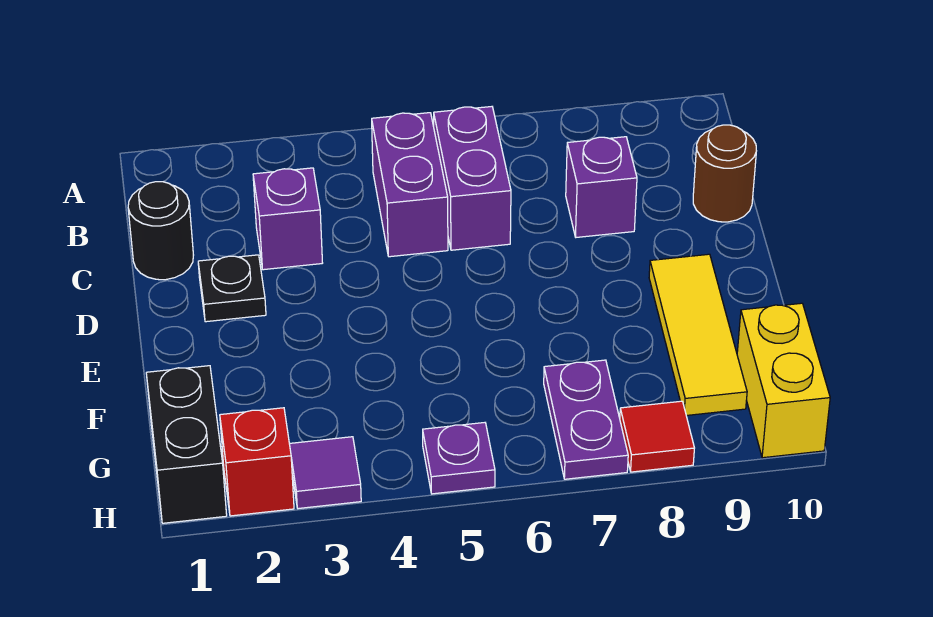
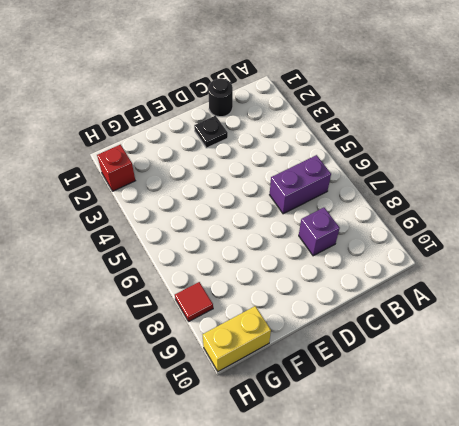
none -> purple 1x2 brick [372,113,448,257]
none -> purple 1x1 brick [253,168,322,270]
none -> brown 1x1 round brick [693,125,756,222]

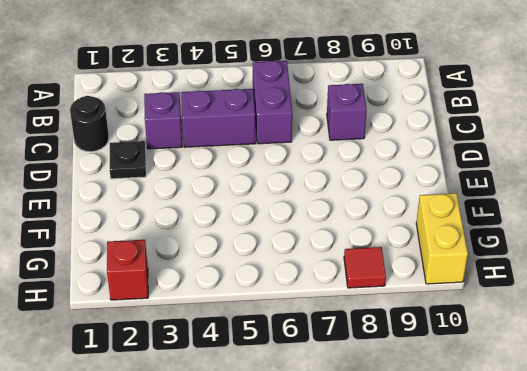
purple 1x2 brick [181,89,255,147] -> purple 1x2 brick turned to [372,113,448,257]
none -> brown 1x1 round brick [693,125,756,222]
none -> yellow 1x3 tile [649,254,747,416]
none -> black 1x2 brick [146,366,227,523]

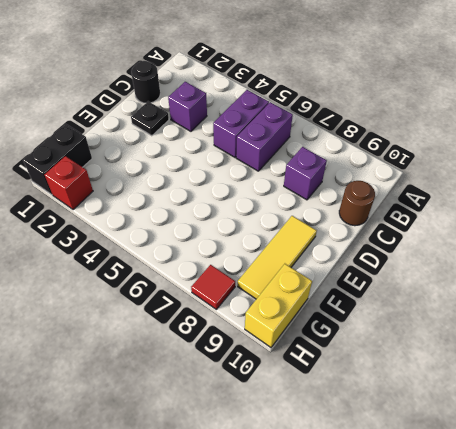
none -> purple 1x2 plate [544,360,628,479]
none -> purple 1x1 tile [289,437,361,509]
none -> purple 1x1 plate [423,423,495,494]

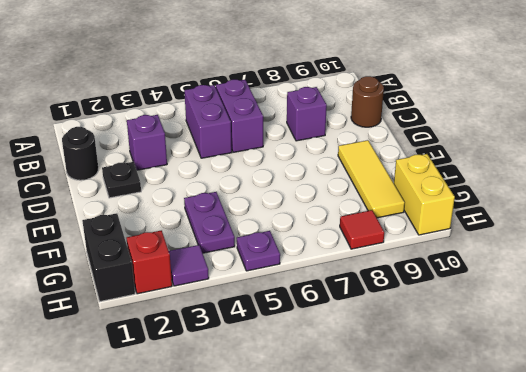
purple 1x2 plate [184,192,235,253] -> purple 1x2 plate moved to [544,360,628,479]

